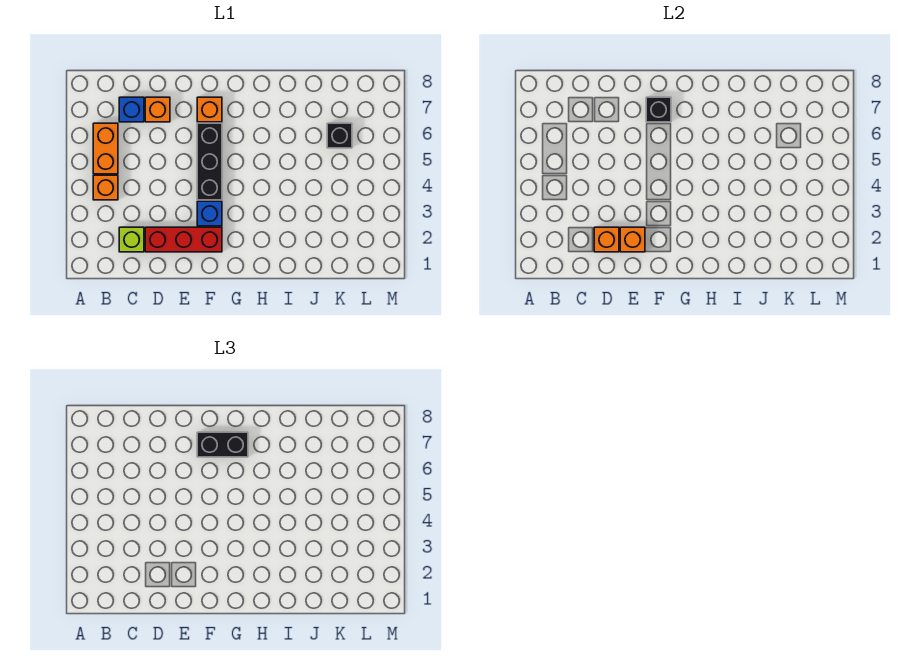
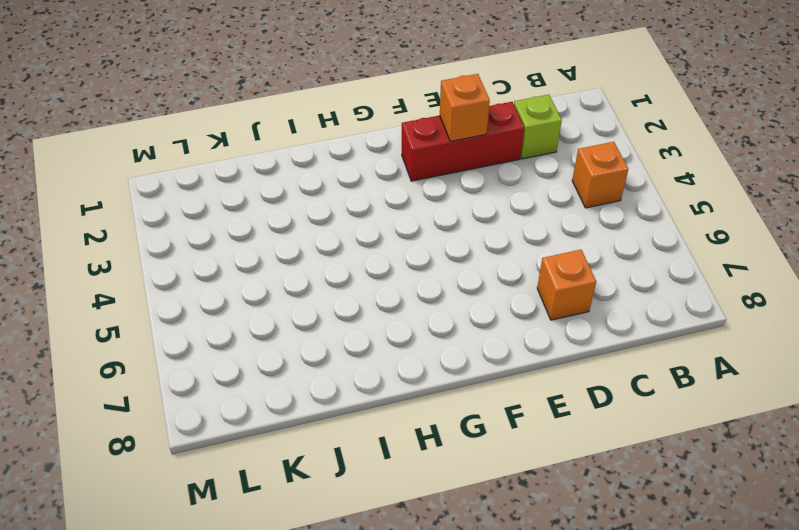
none -> orange 1x2 brick [93,123,118,174]
none -> blue 1x1 brick [119,97,144,122]
none -> blue 1x1 brick [197,201,222,226]

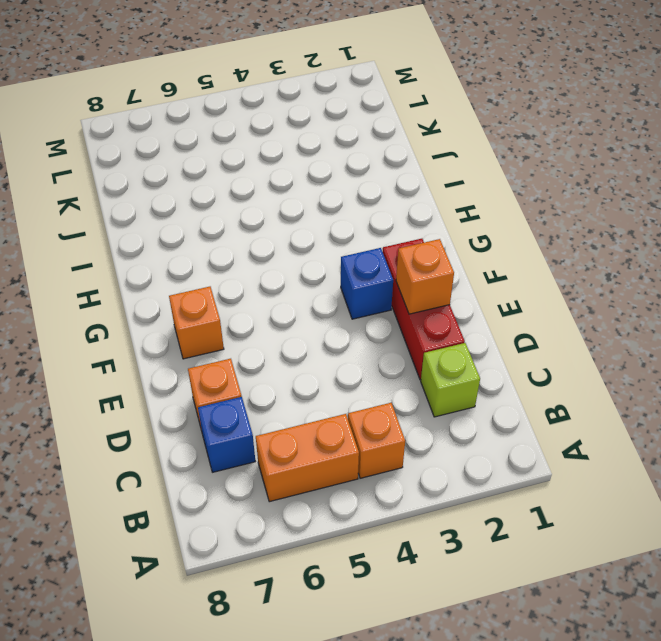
none -> black 1x3 brick [197,123,222,200]
none -> black 1x1 brick [327,123,352,148]
none -> orange 1x1 brick [594,227,619,252]

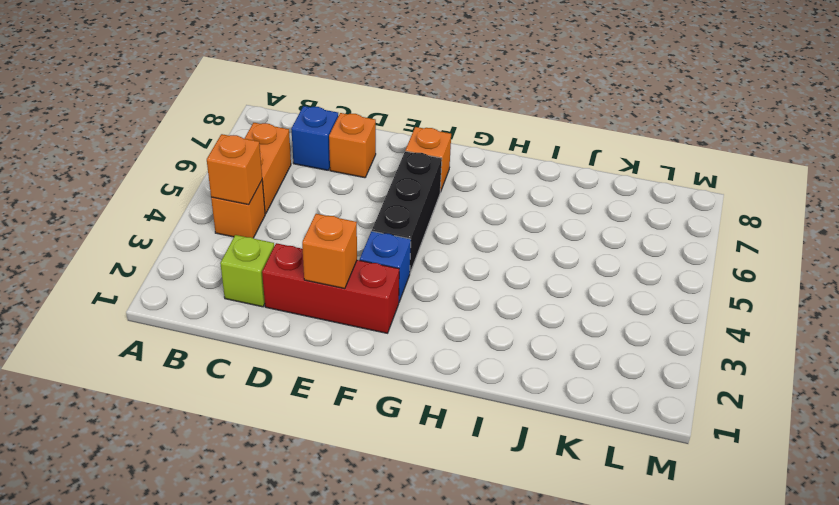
orange 1x1 brick [207,134,262,205] -> orange 1x1 brick moved to [594,227,619,252]
none -> black 1x1 brick [327,123,352,148]
none -> black 1x1 brick [646,97,671,122]
none -> black 1x2 brick [197,432,248,457]

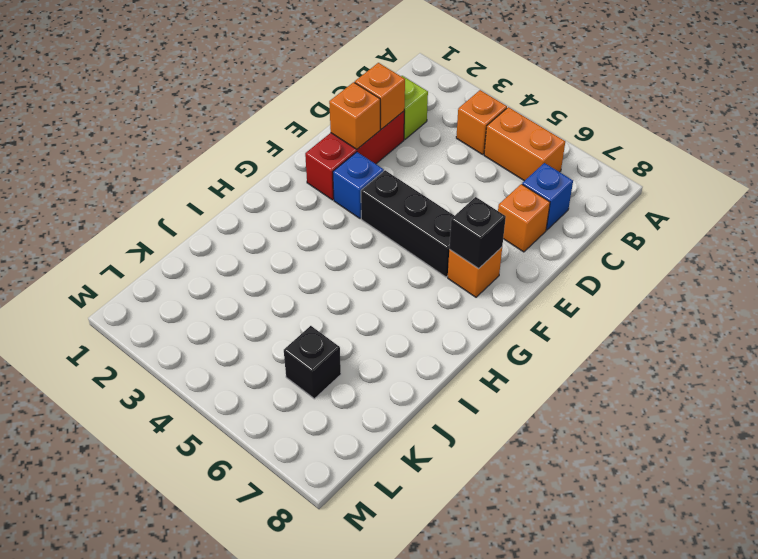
none -> black 1x2 brick [197,432,248,457]

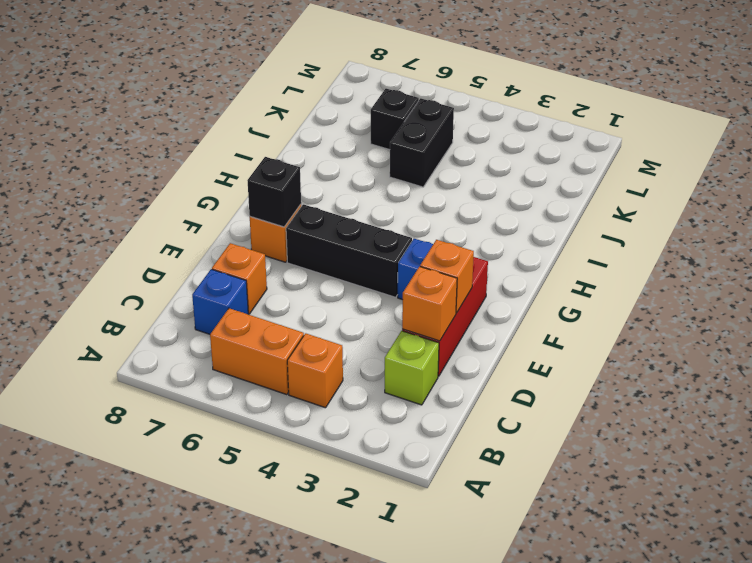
black 1x2 brick [390,98,454,187] -> black 1x2 brick moved to [197,432,248,457]

